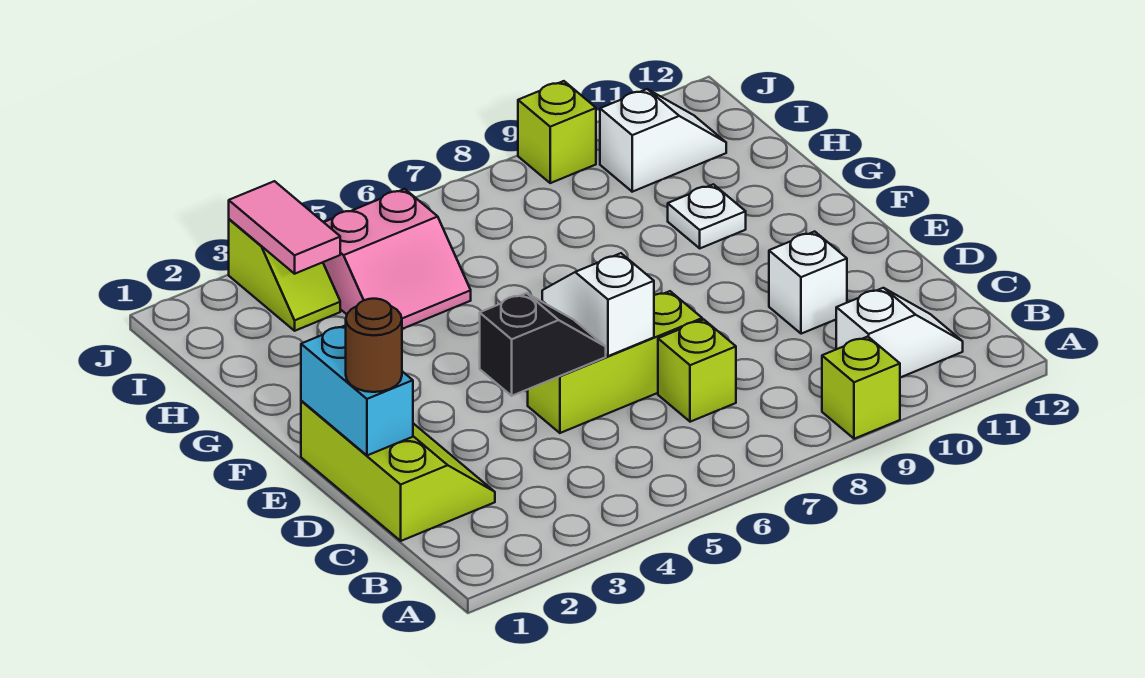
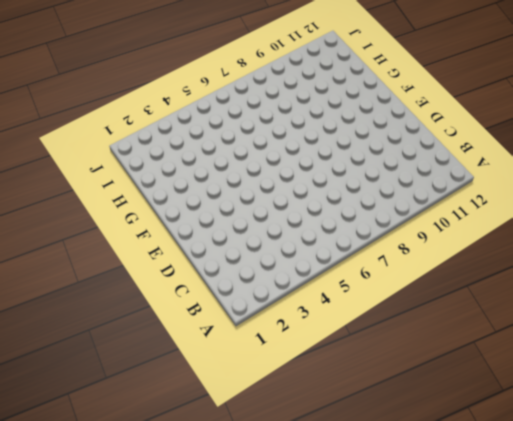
none -> lime 1x1 brick [822,337,900,439]
none -> white 1x2 slope [836,288,963,378]
none -> lime 2x3 slope [301,401,495,541]

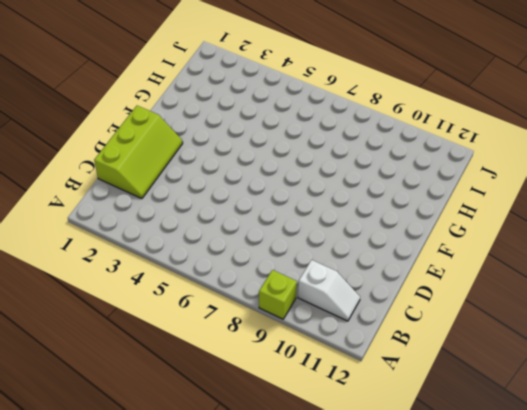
none -> lime 1x1 brick [658,320,736,422]
none -> lime 1x3 brick [528,291,702,433]
none -> white 1x1 brick [769,232,847,334]

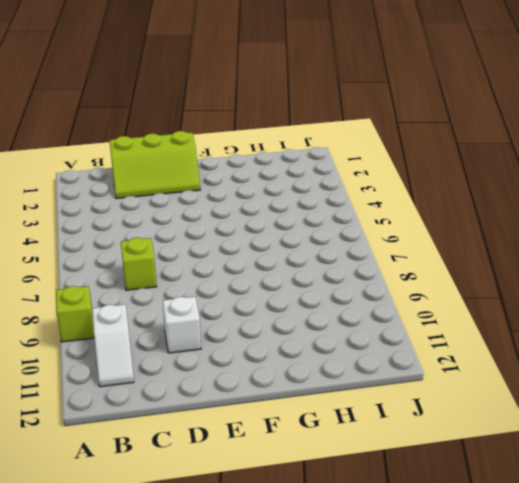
none -> lime 1x3 brick [528,291,702,433]
none -> white 1x1 plate [668,184,746,248]
none -> pink 2x2 slope [323,189,471,329]

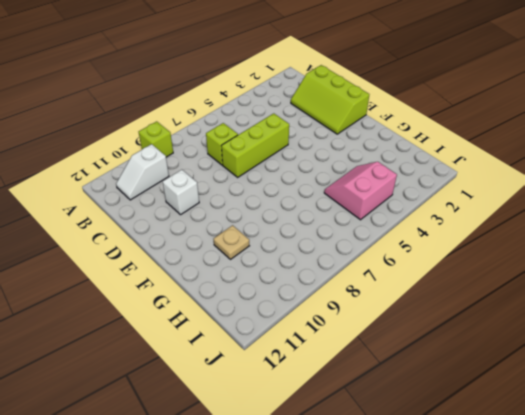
tan 1x1 plate [214,225,249,259] -> white 1x1 plate [668,184,746,248]
none -> lime 1x2 slope [229,219,340,331]
none -> white 1x2 slope [600,89,726,192]
none -> lime 1x1 brick [518,81,596,183]

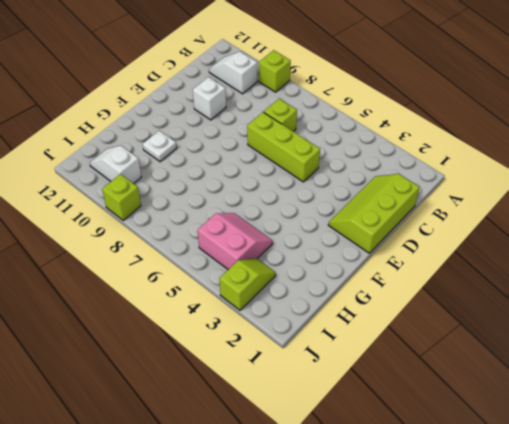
none -> cyan 1x2 brick [301,325,413,455]
none -> black 1x2 slope [480,293,606,396]
none -> white 1x2 slope [542,253,654,356]

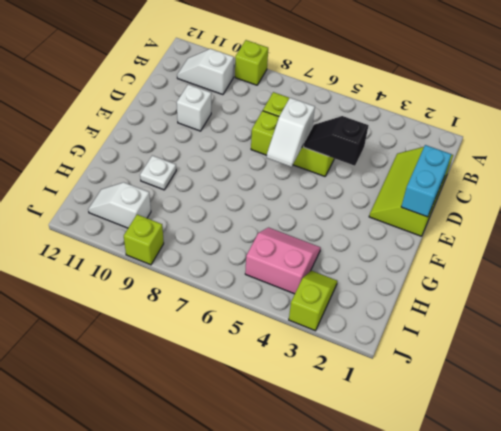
none -> pink 1x2 tile [229,181,340,274]
none -> brown 1x1 round brick [346,299,402,392]

